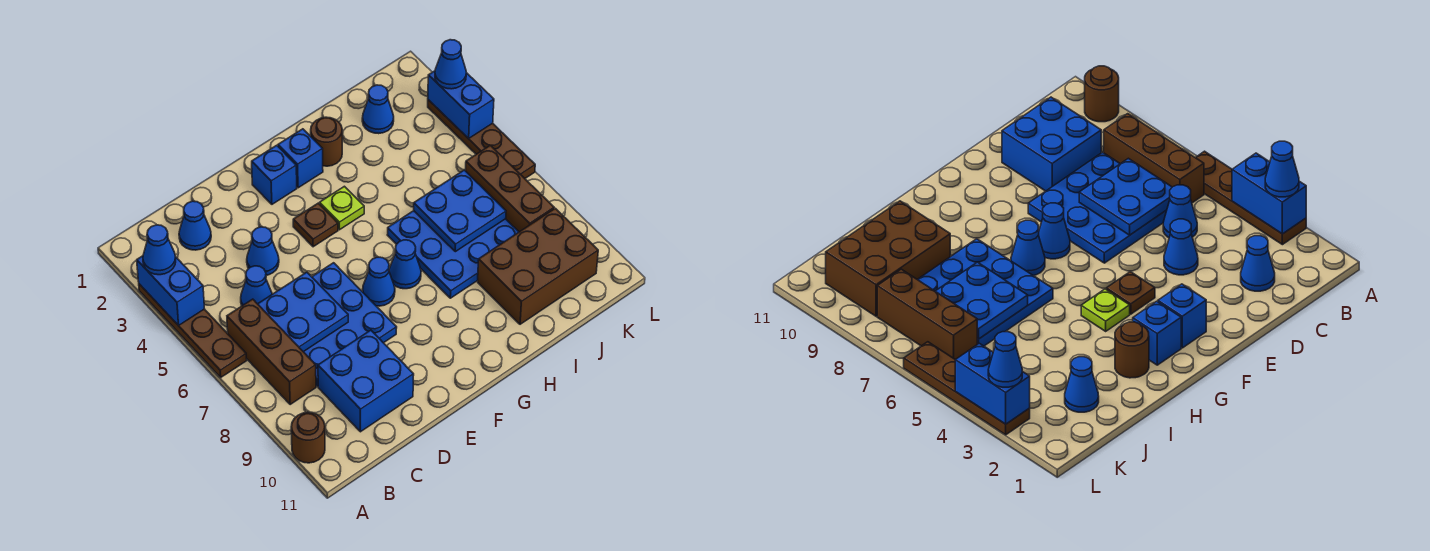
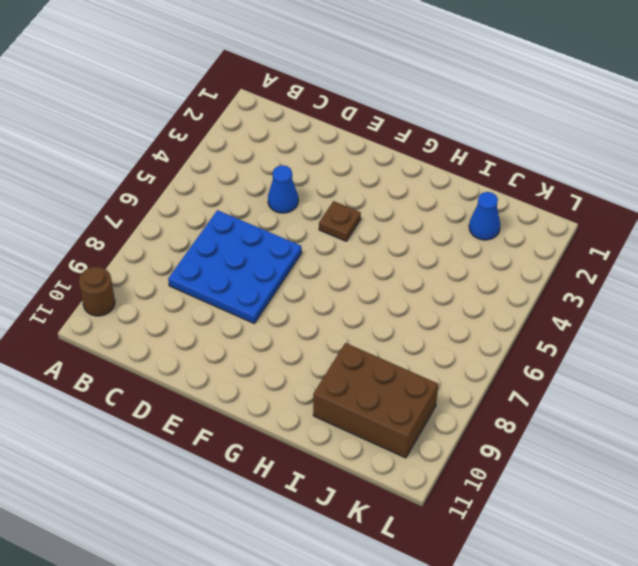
none -> brown 1x4 plate [139,284,247,377]
none -> brown 1x3 brick [227,299,316,405]
none -> blue 1x1 cone [179,201,211,250]

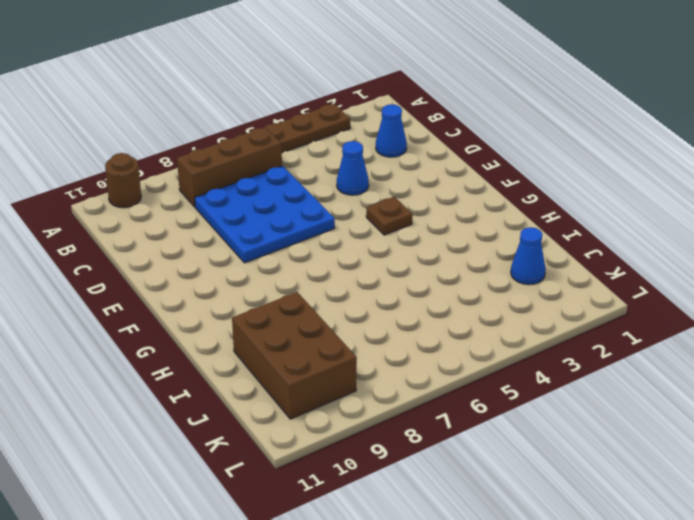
none -> blue 1x1 cone [241,266,272,306]
none -> blue 2x2 brick [318,330,414,432]
none -> blue 1x1 brick [252,145,297,204]

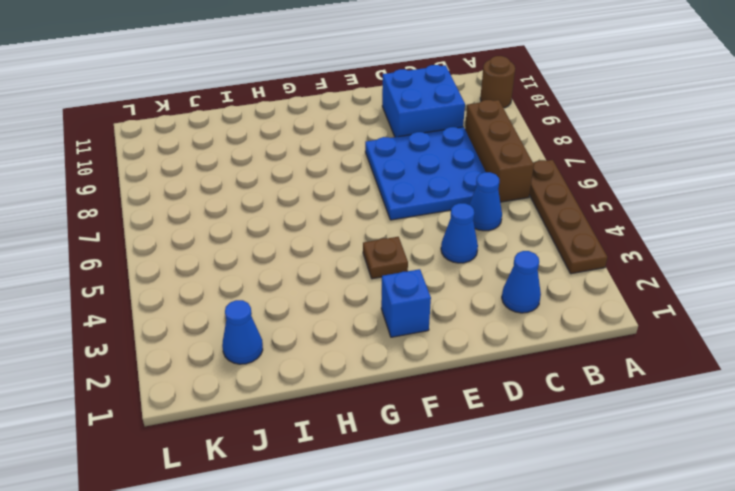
none -> blue 1x1 cone [363,257,395,306]
none -> blue 1x1 brick [278,129,323,188]
none -> lime 1x1 plate [320,186,364,230]

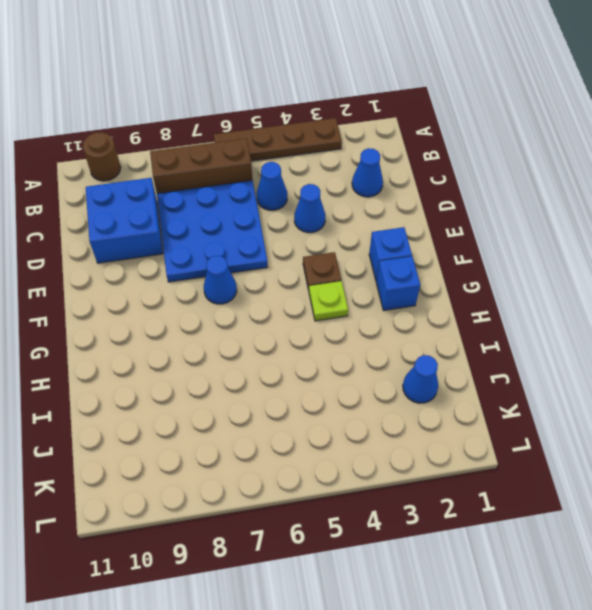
none -> blue 1x1 cone [389,240,421,289]
none -> brown 1x1 round brick [311,117,342,166]
none -> blue 3x3 plate [387,211,519,298]

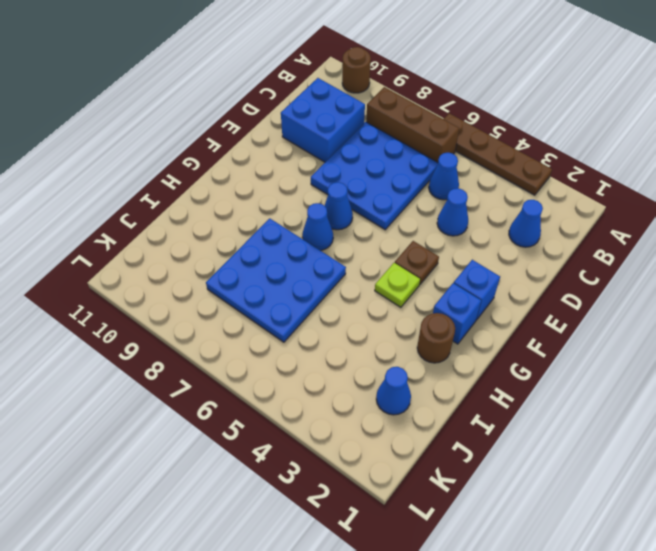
none -> brown 2x3 brick [478,208,598,324]
none -> brown 1x3 brick [466,145,554,232]
none -> brown 1x4 plate [428,100,535,178]

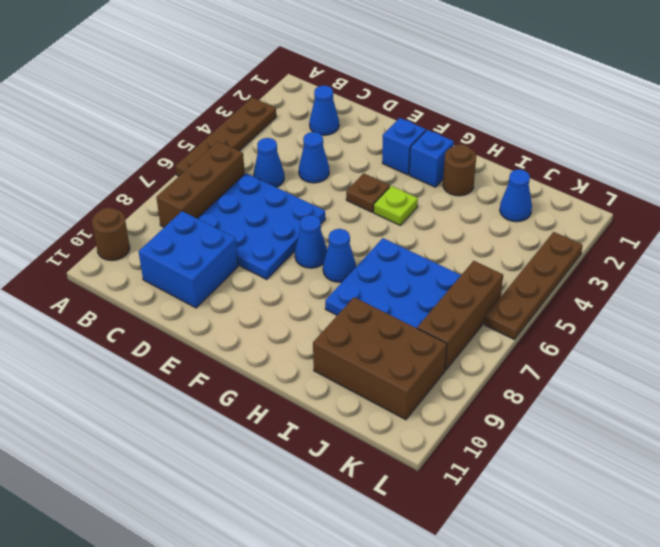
none -> blue 1x2 brick [137,256,204,326]
none -> blue 2x2 plate [258,272,348,352]
none -> blue 2x2 plate [414,170,506,252]

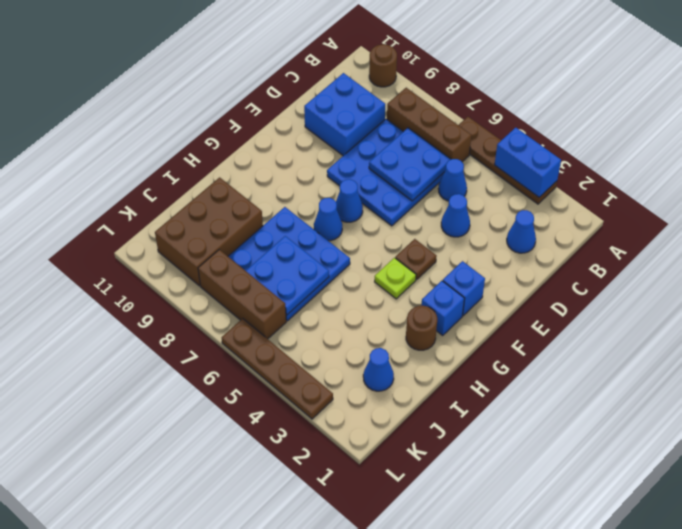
none -> blue 1x2 brick [428,71,494,139]
none -> blue 1x1 cone [143,225,176,275]
none -> blue 1x1 cone [435,40,466,89]

